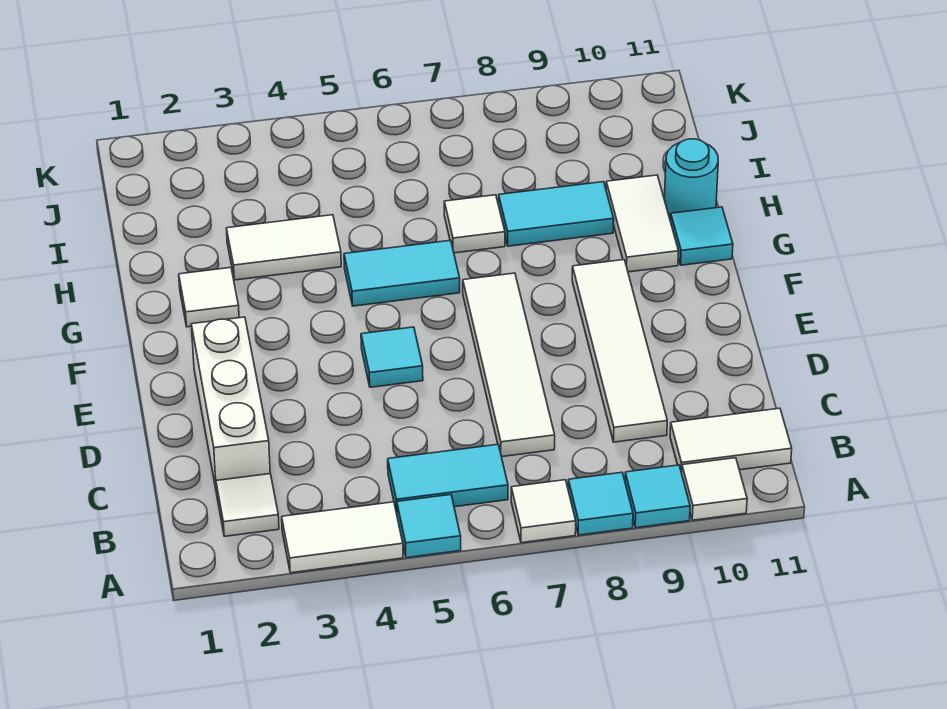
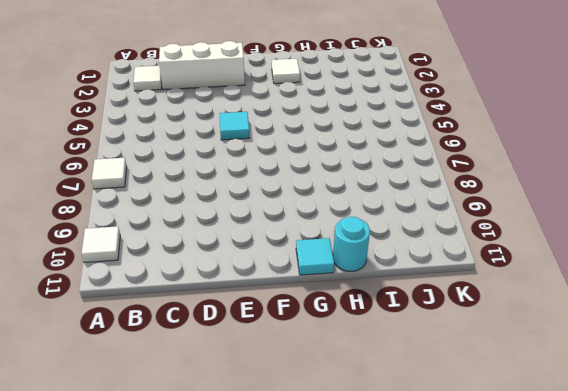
none -> white 1x2 tile [282,502,403,573]
none -> cyan 1x1 tile [397,495,461,558]
none -> cyan 1x1 tile [568,472,633,535]

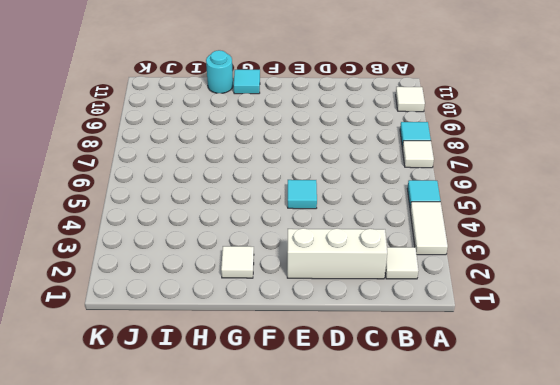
none -> cyan 1x1 tile [625,465,690,528]
none -> cyan 1x2 tile [388,444,508,513]
none -> white 1x2 tile [670,408,792,473]

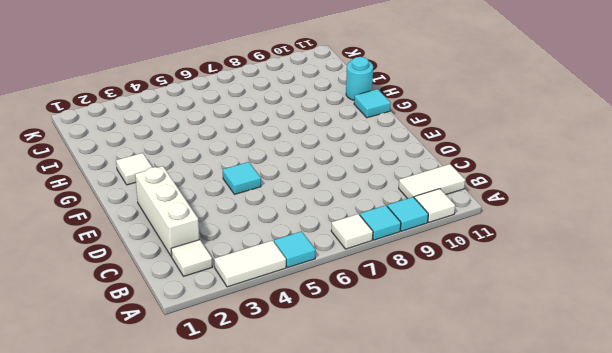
none -> cyan 1x2 tile [388,444,508,513]
none -> white 1x4 tile [463,273,555,457]
none -> white 1x4 tile [572,260,667,442]

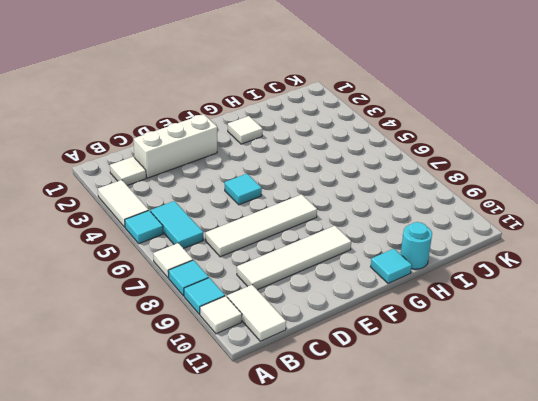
none -> cyan 1x2 tile [344,240,460,306]
none -> white 1x2 tile [606,175,679,272]
none -> white 1x2 tile [226,215,341,280]

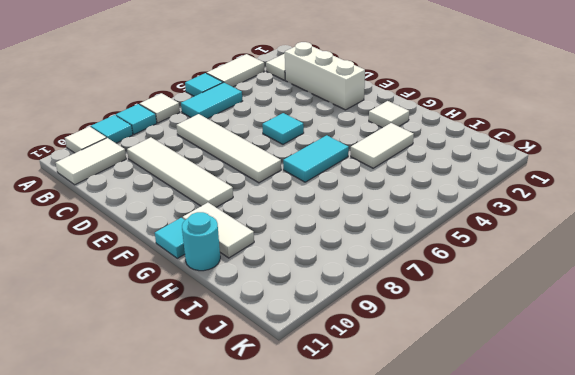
none -> white 1x1 tile [444,195,505,253]
none -> cyan 1x2 tile [498,182,614,246]

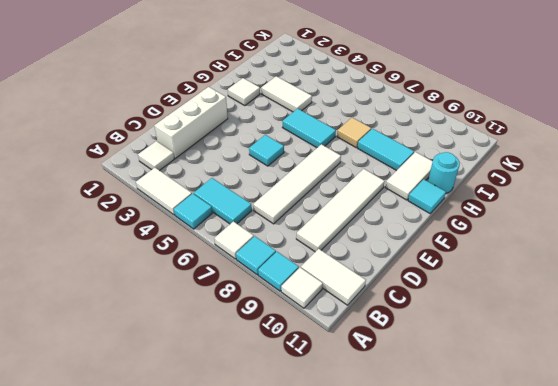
tan 1x1 tile [337,118,371,148] -> white 1x1 tile [444,195,505,253]

